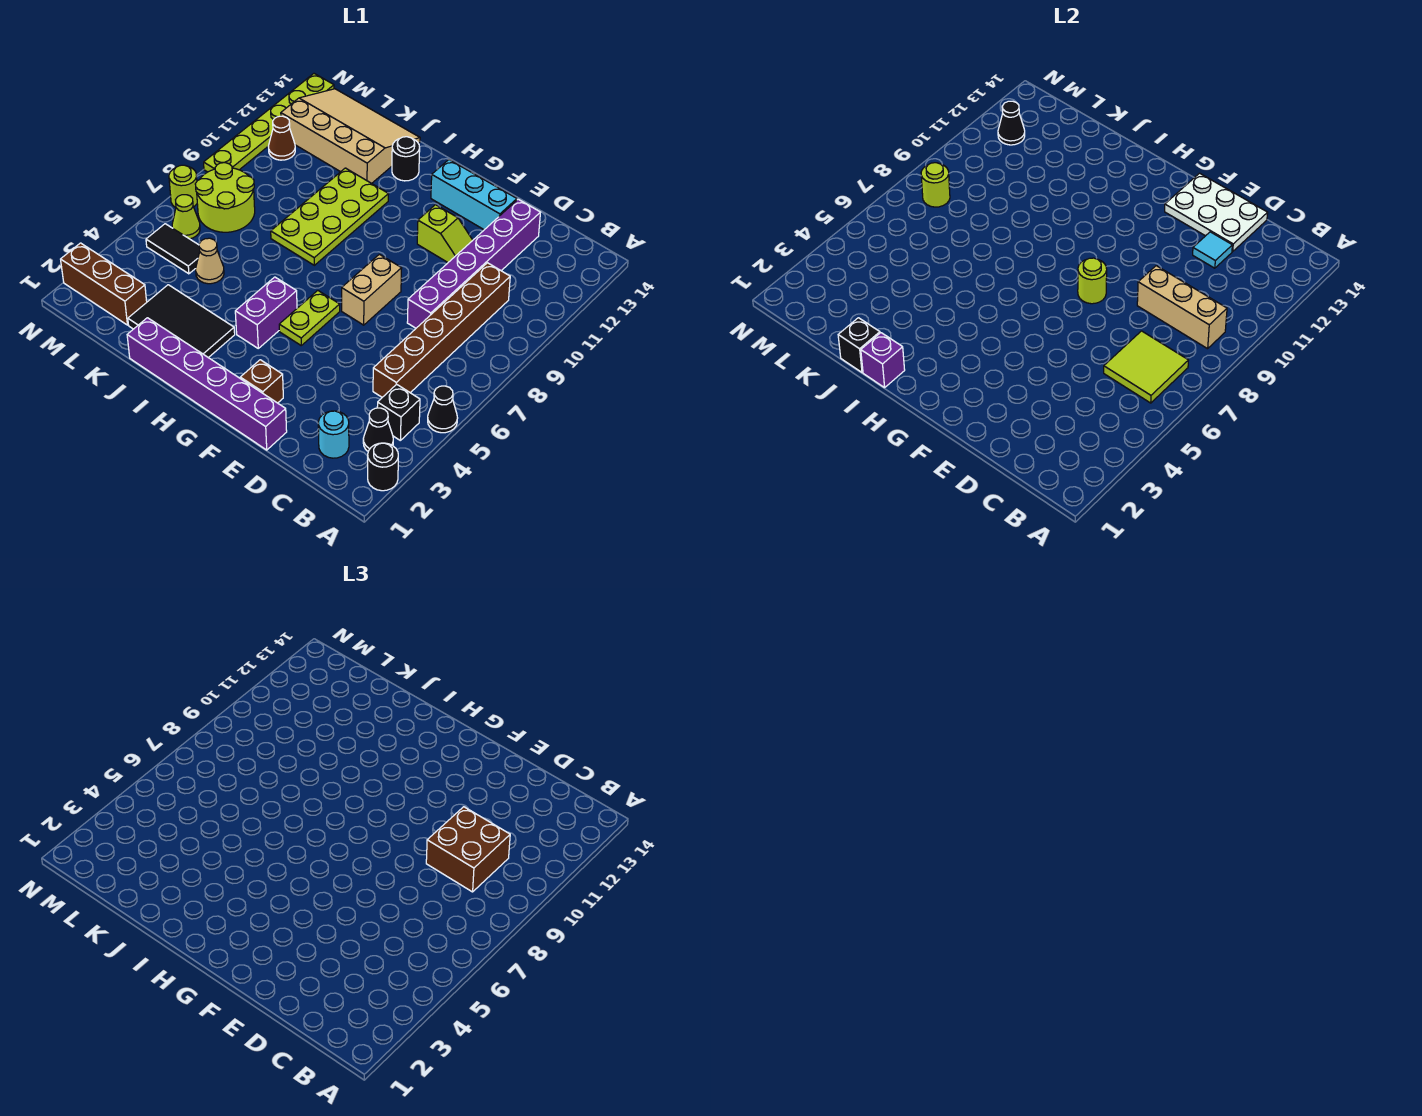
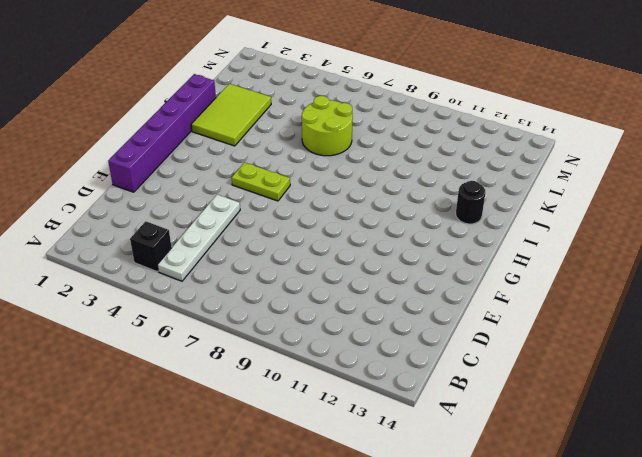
white 1x4 plate [158,195,240,281] -> brown 1x6 brick [373,263,510,397]
lime 2x3 tile [191,84,271,146] -> black 2x3 tile [128,285,235,358]
lime 2x2 round brick [302,96,353,156] -> lime 2x2 round brick moved to [195,163,255,232]
none -> black 1x1 round brick [368,443,398,491]
none -> black 1x1 cone [428,386,457,433]
none -> black 1x1 cone [363,408,393,451]
none -> cyan 1x1 round brick [318,411,349,458]

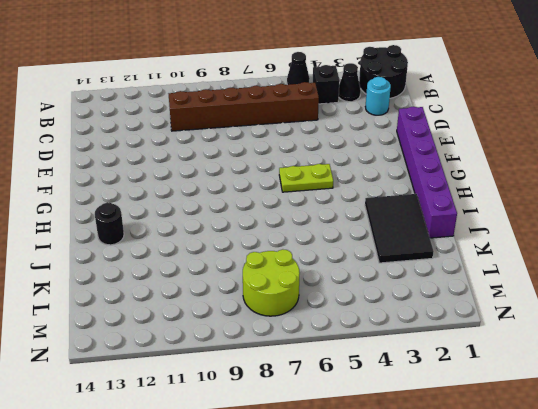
black 2x2 round brick [359,45,408,98] -> black 1x1 round brick [368,443,398,491]
none -> purple 1x6 brick [407,199,541,328]
none -> lime 1x2 slope [417,205,473,262]
none -> cyan 1x3 brick [431,160,517,230]
none -> brown 1x1 brick [240,360,283,403]

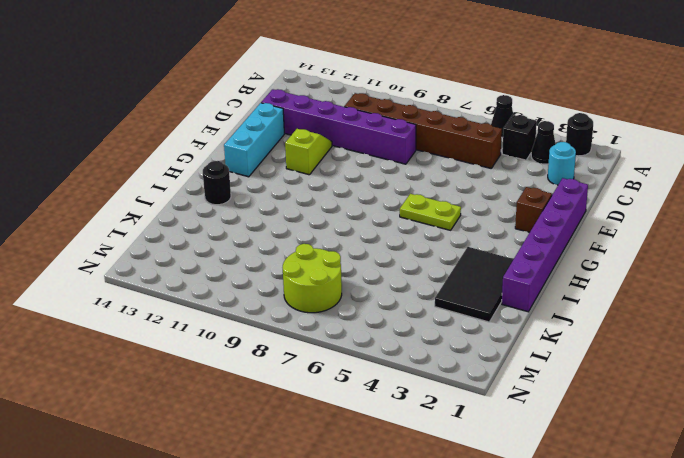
none -> tan 1x2 brick [342,254,402,325]
none -> purple 1x2 brick [235,277,297,348]
none -> lime 2x4 plate [271,168,389,265]
none -> tan 3x4 slope [281,89,420,183]

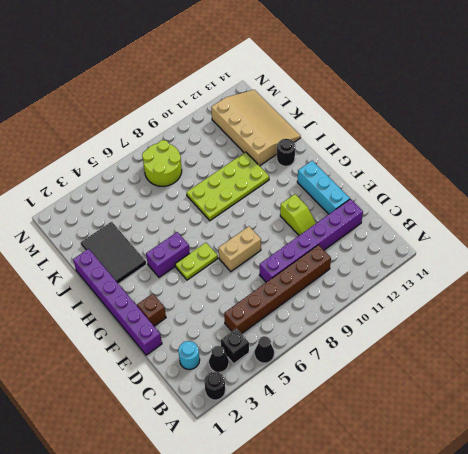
none -> tan 1x1 cone [196,238,224,284]
none -> brown 1x3 brick [61,243,147,325]
none -> black 1x2 tile [146,224,200,274]
none -> lime 1x1 cone [172,195,200,239]

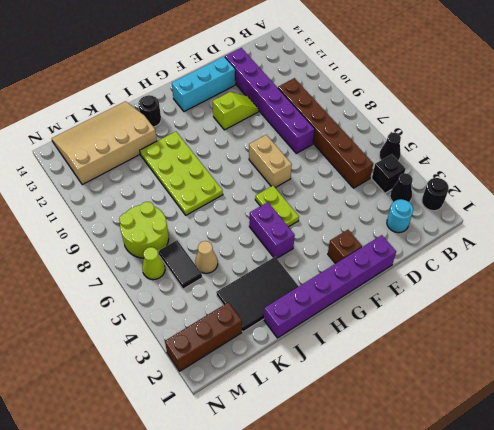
black 1x2 tile [158,240,202,289] -> black 1x2 tile turned to [146,224,200,274]
none -> brown 1x1 cone [268,116,295,160]
none -> lime 1x1 round brick [169,165,197,208]
none -> lime 1x6 plate [204,74,334,172]
none -> lime 2x2 tile [1104,331,1188,403]

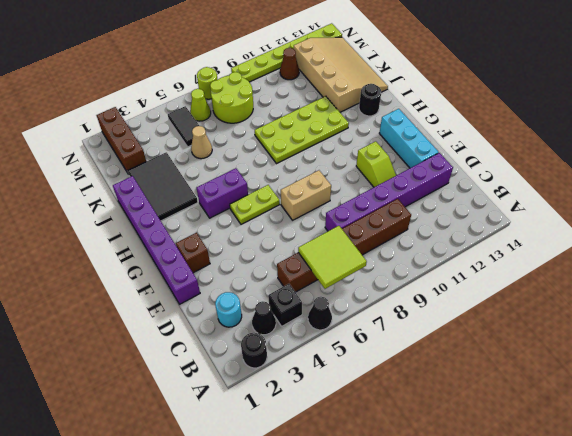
none -> tan 1x3 brick [1137,266,1227,349]
none -> cyan 1x1 tile [1193,232,1232,268]
none -> white 2x3 plate [1165,173,1268,252]
none -> lime 1x1 round brick [1078,258,1107,304]

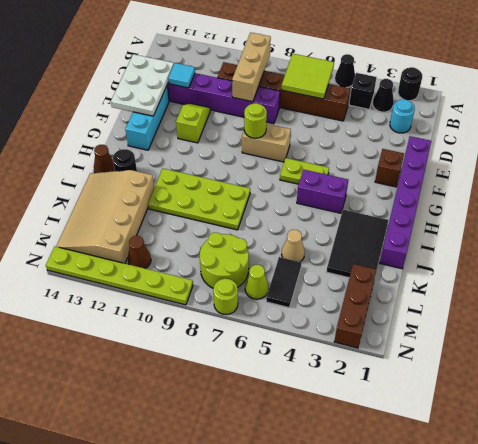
brown 1x1 cone [94,145,115,173] -> none
none -> purple 1x1 brick [861,333,905,388]
none -> black 1x1 brick [838,318,880,372]
none -> lime 1x1 round brick [921,163,950,207]
none -> black 1x1 cone [998,101,1025,145]

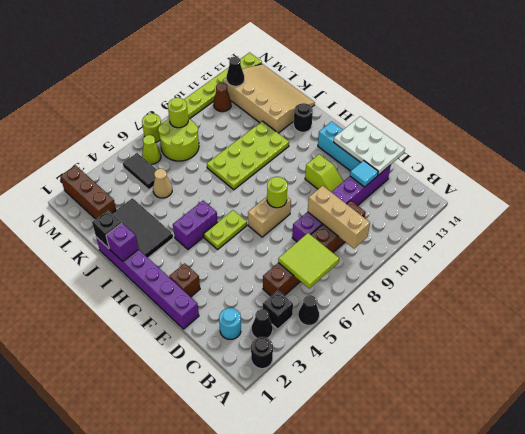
none -> brown 2x2 brick [426,807,510,892]

